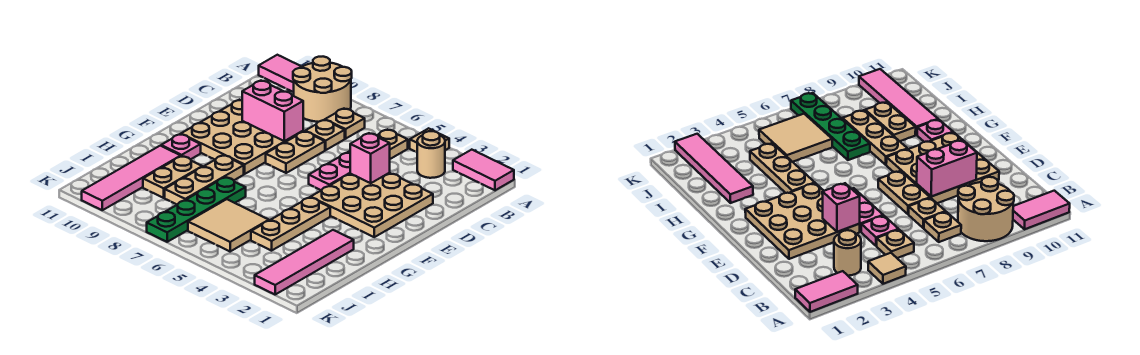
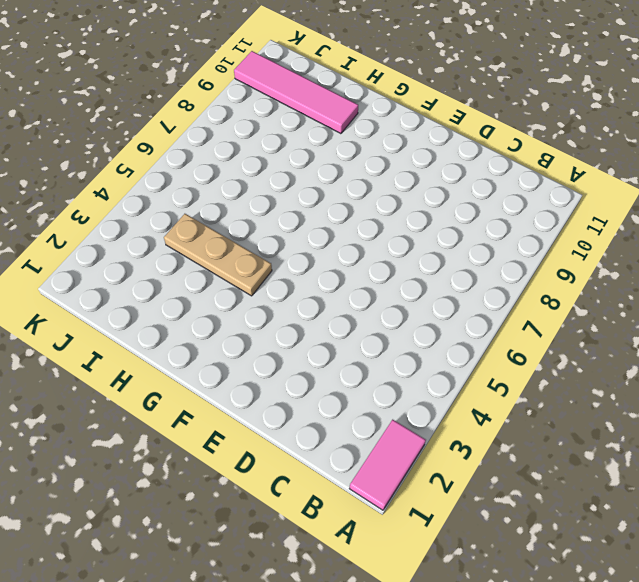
none -> tan 1x1 tile [410,128,449,152]
none -> tan 2x2 round brick [293,57,352,122]
none -> pink 1x2 tile [259,55,302,92]

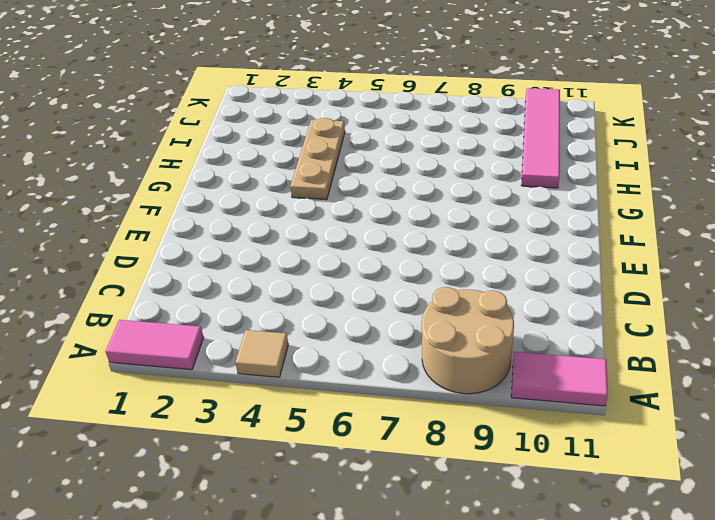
none -> tan 1x1 round brick [417,131,445,178]
none -> tan 1x1 plate [377,129,408,159]
none -> tan 1x1 plate [325,109,365,139]

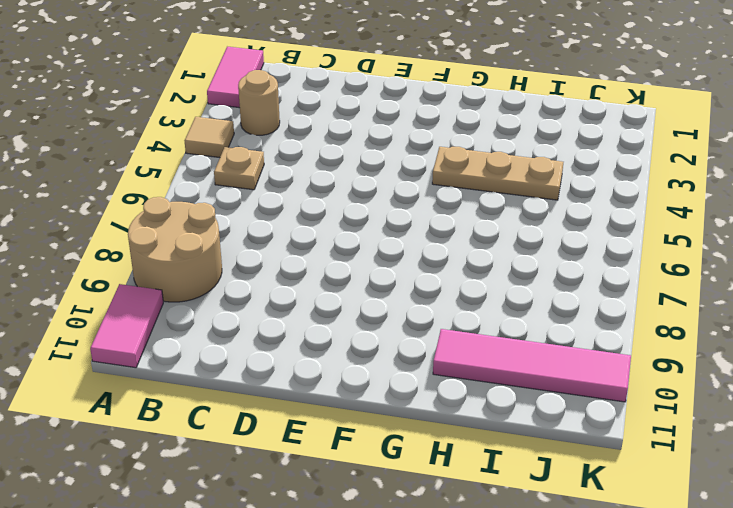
none -> tan 1x1 plate [325,109,365,139]
none -> pink 1x1 plate [861,216,899,246]
none -> tan 1x1 plate [305,120,345,150]

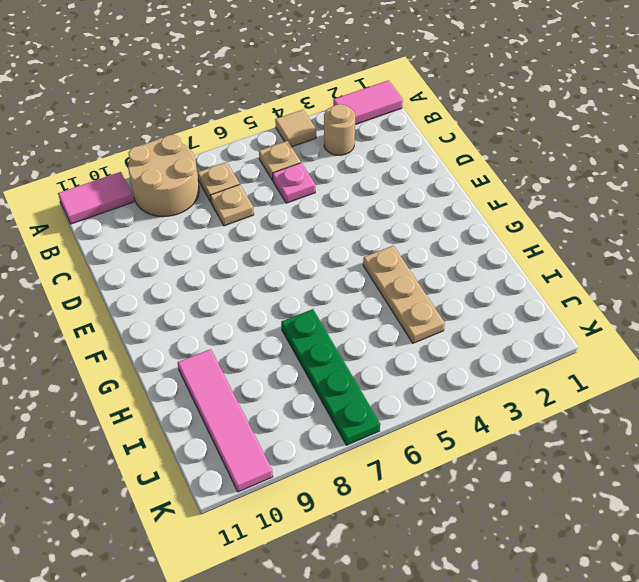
none -> tan 3x3 plate [311,173,433,237]
none -> pink 1x2 plate [309,152,350,190]
none -> tan 1x2 plate [266,131,325,173]

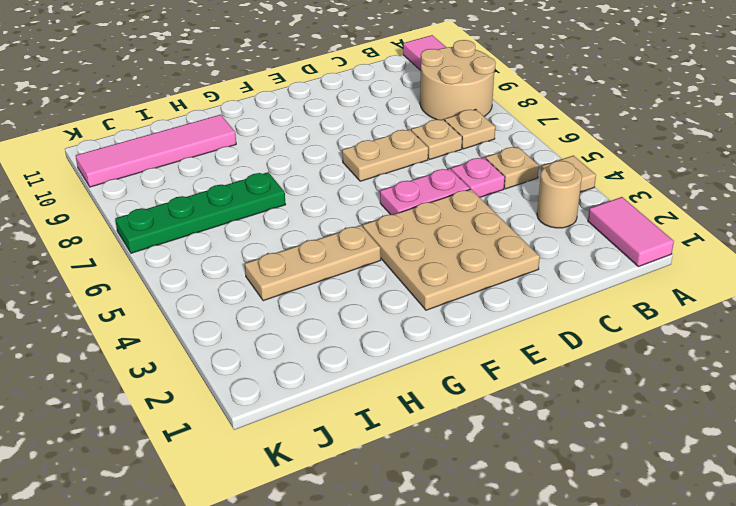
none -> tan 3x3 plate [181,100,303,174]
none -> tan 1x3 plate [165,155,244,205]
none -> pink 1x1 plate [161,134,201,159]

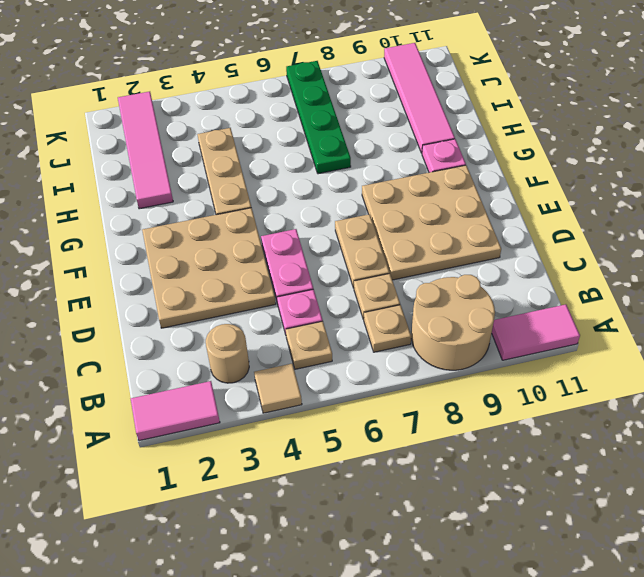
none -> tan 1x3 plate [165,155,244,205]
none -> tan 1x2 plate [143,156,202,198]
none -> tan 2x2 tile [188,199,269,251]

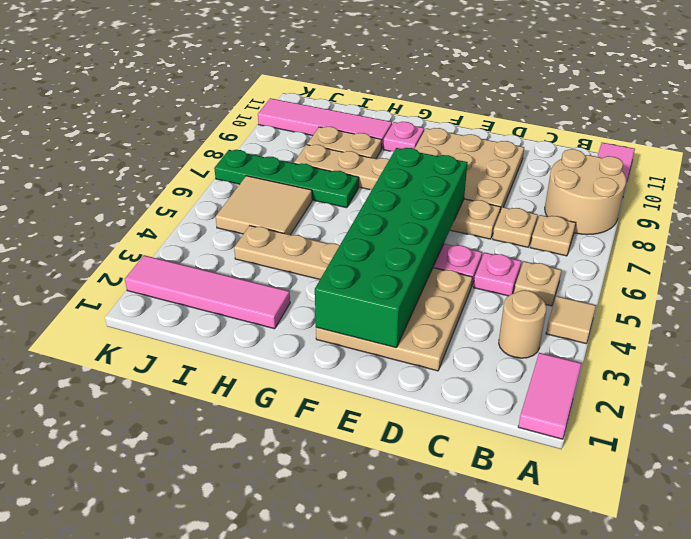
green 2x6 brick [315,148,468,348] -> none
none -> pink 1x1 brick [350,133,390,183]
none -> pink 1x2 brick [242,81,303,141]

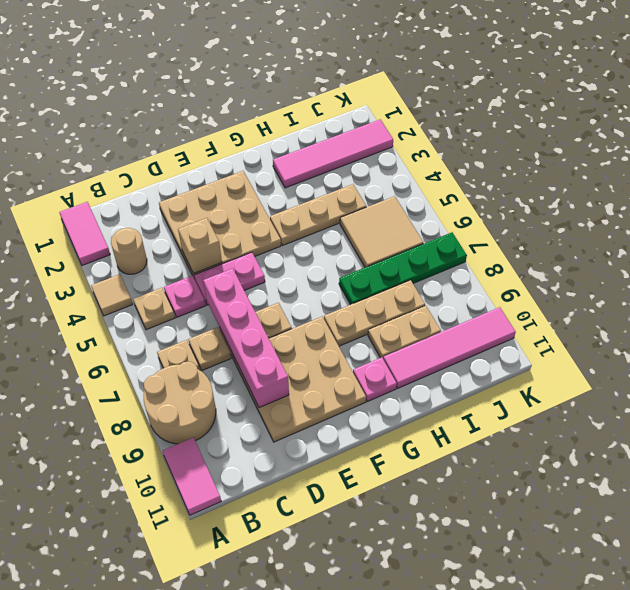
tan 1x1 brick [178,218,222,273] -> pink 1x1 brick [350,133,390,183]
pink 1x4 brick [203,269,289,408] -> pink 1x2 brick [242,81,303,141]

